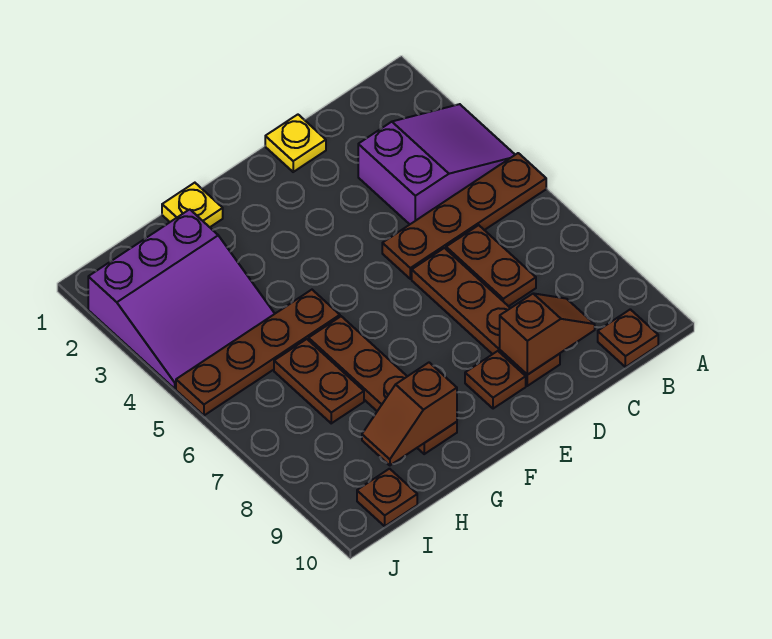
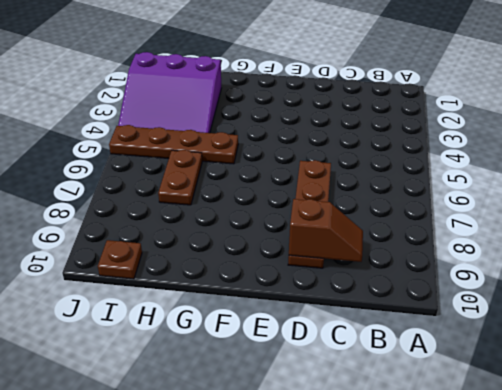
none -> purple 2x3 slope [358,104,515,224]
none -> brown 1x4 plate [382,153,546,279]
none -> brown 1x1 plate [598,309,658,367]

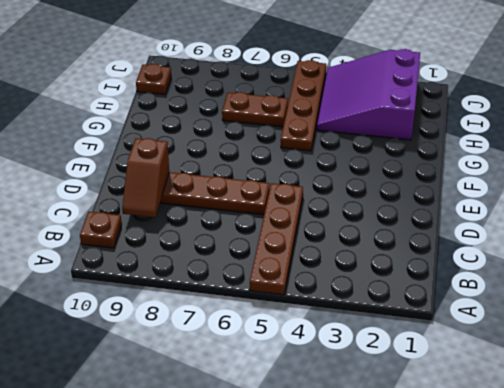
none -> purple 2x3 slope [358,104,515,224]
none -> brown 1x2 plate [446,225,536,306]
none -> yellow 1x1 plate [265,115,326,172]

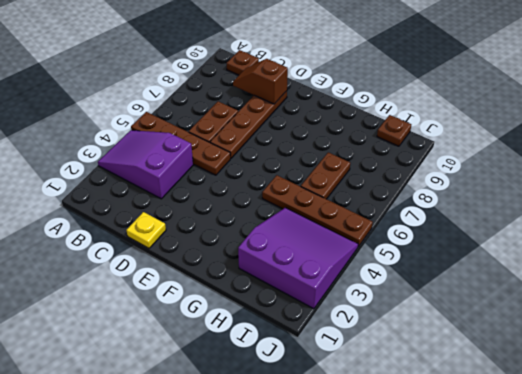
none -> brown 1x1 plate [465,351,526,409]
none -> yellow 1x1 plate [162,183,223,227]
none -> brown 1x4 plate [309,316,457,454]

